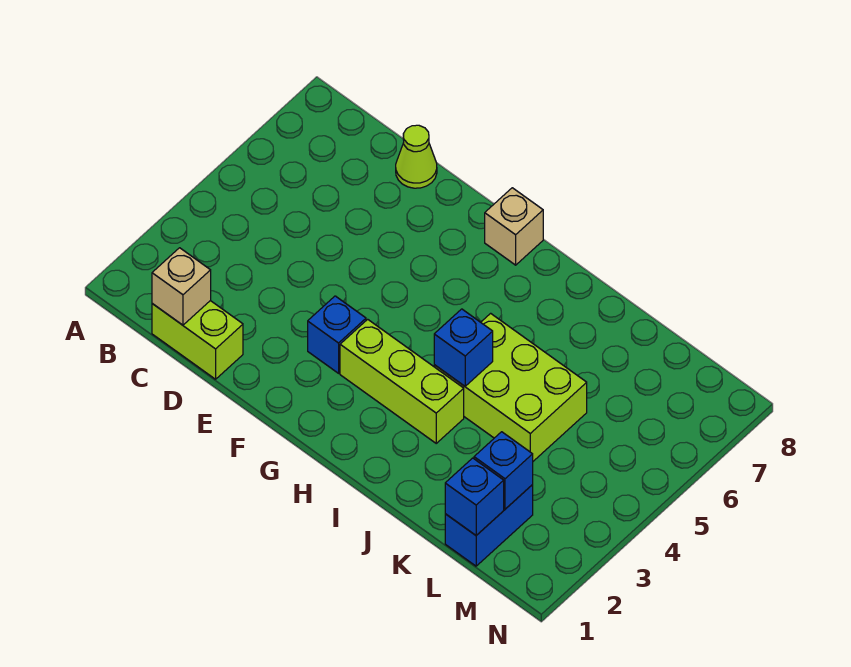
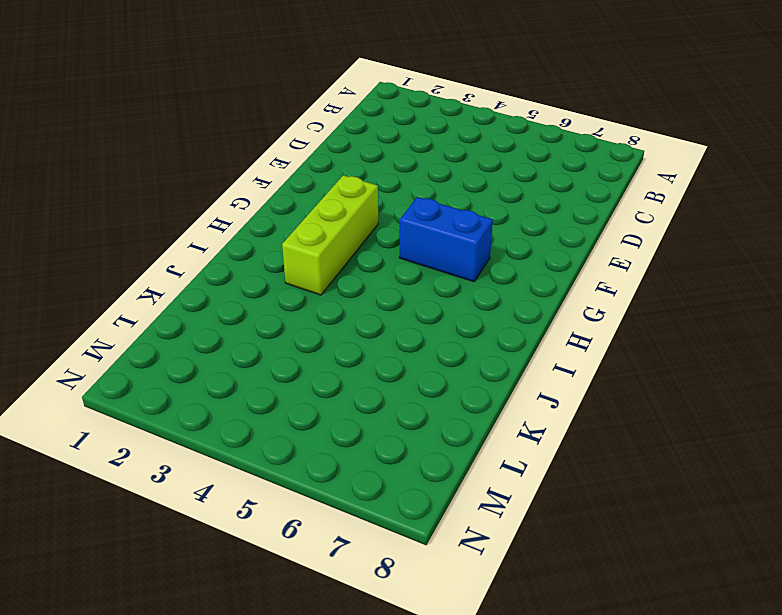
blue 1x2 brick [399,197,493,282] -> blue 1x2 brick moved to [445,485,533,566]
none -> lime 1x2 brick [152,301,243,379]
none -> lime 1x1 cone [396,125,437,188]

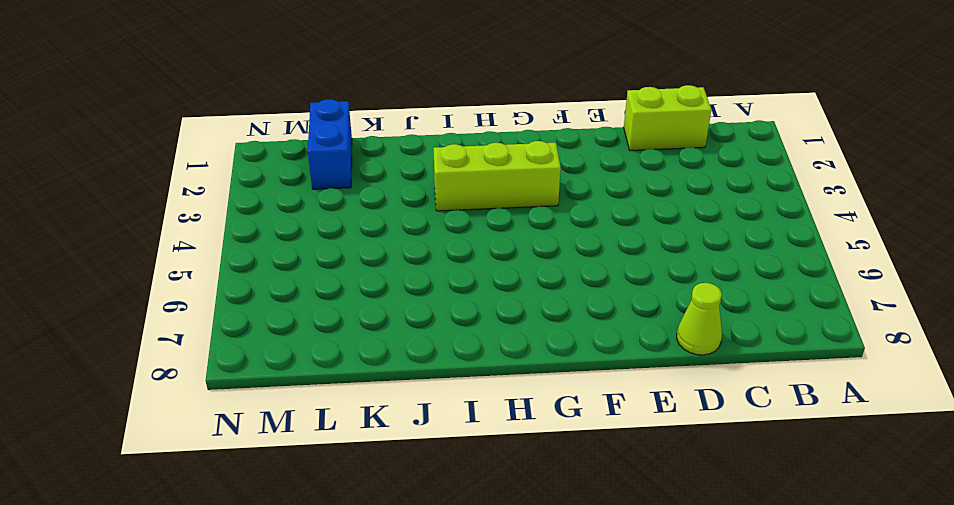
none -> blue 1x1 brick [308,296,366,373]
none -> tan 1x1 brick [485,188,543,265]

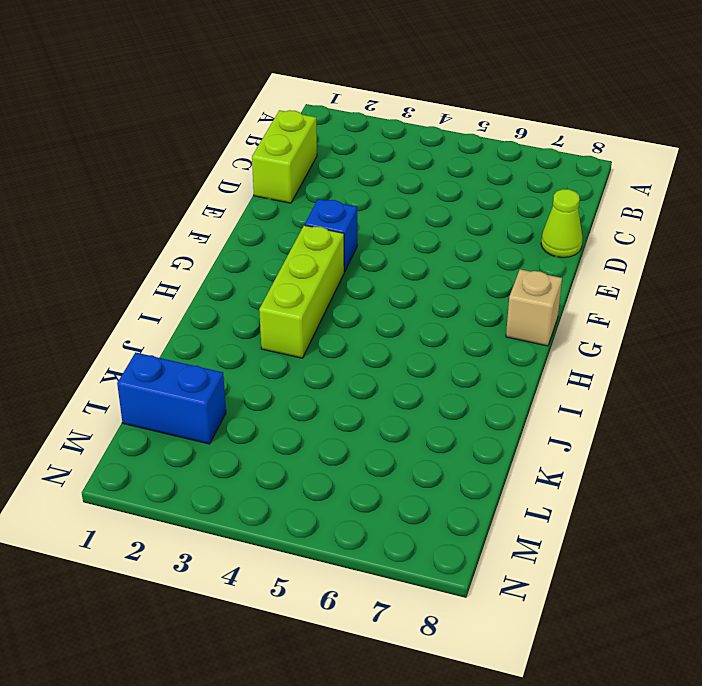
none -> lime 2x3 brick [434,313,587,461]
none -> tan 1x1 brick [152,248,211,325]

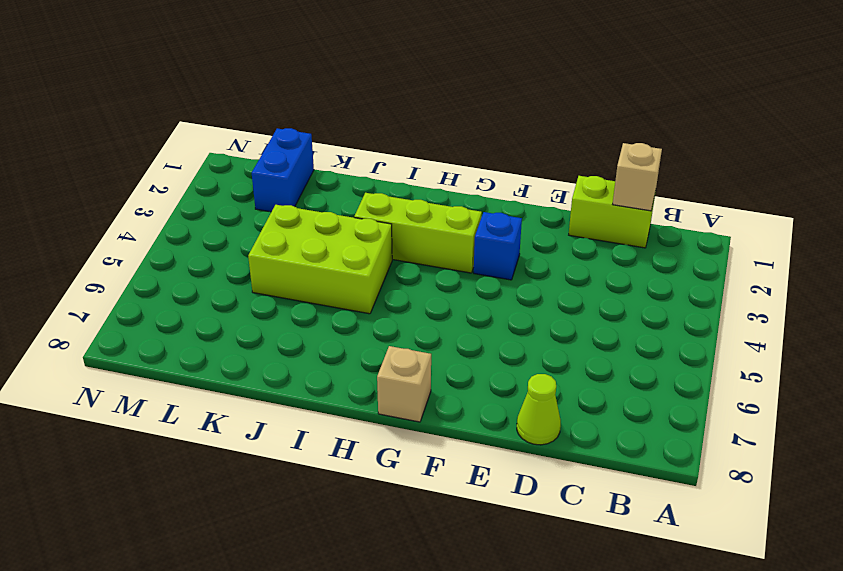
none -> blue 1x1 brick [434,309,493,386]
none -> blue 1x1 brick [445,458,504,535]

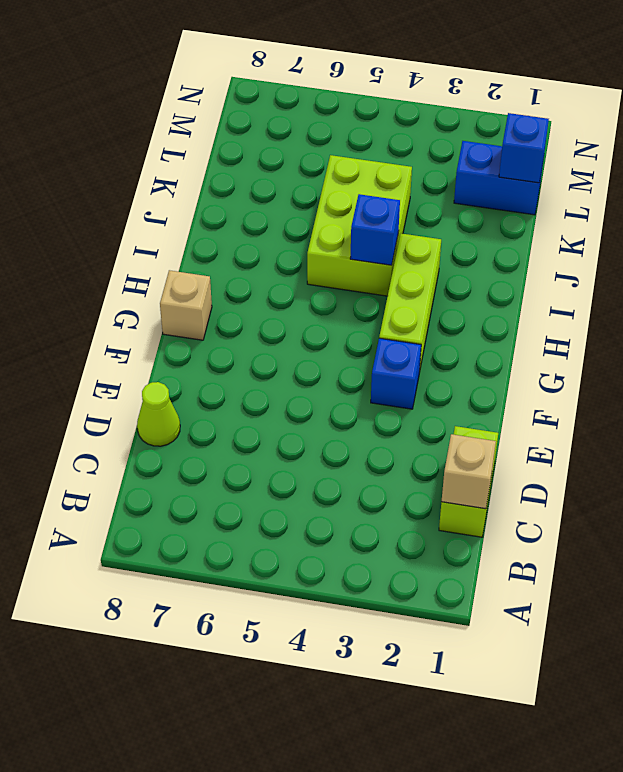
none -> blue 1x1 brick [474,432,533,509]

